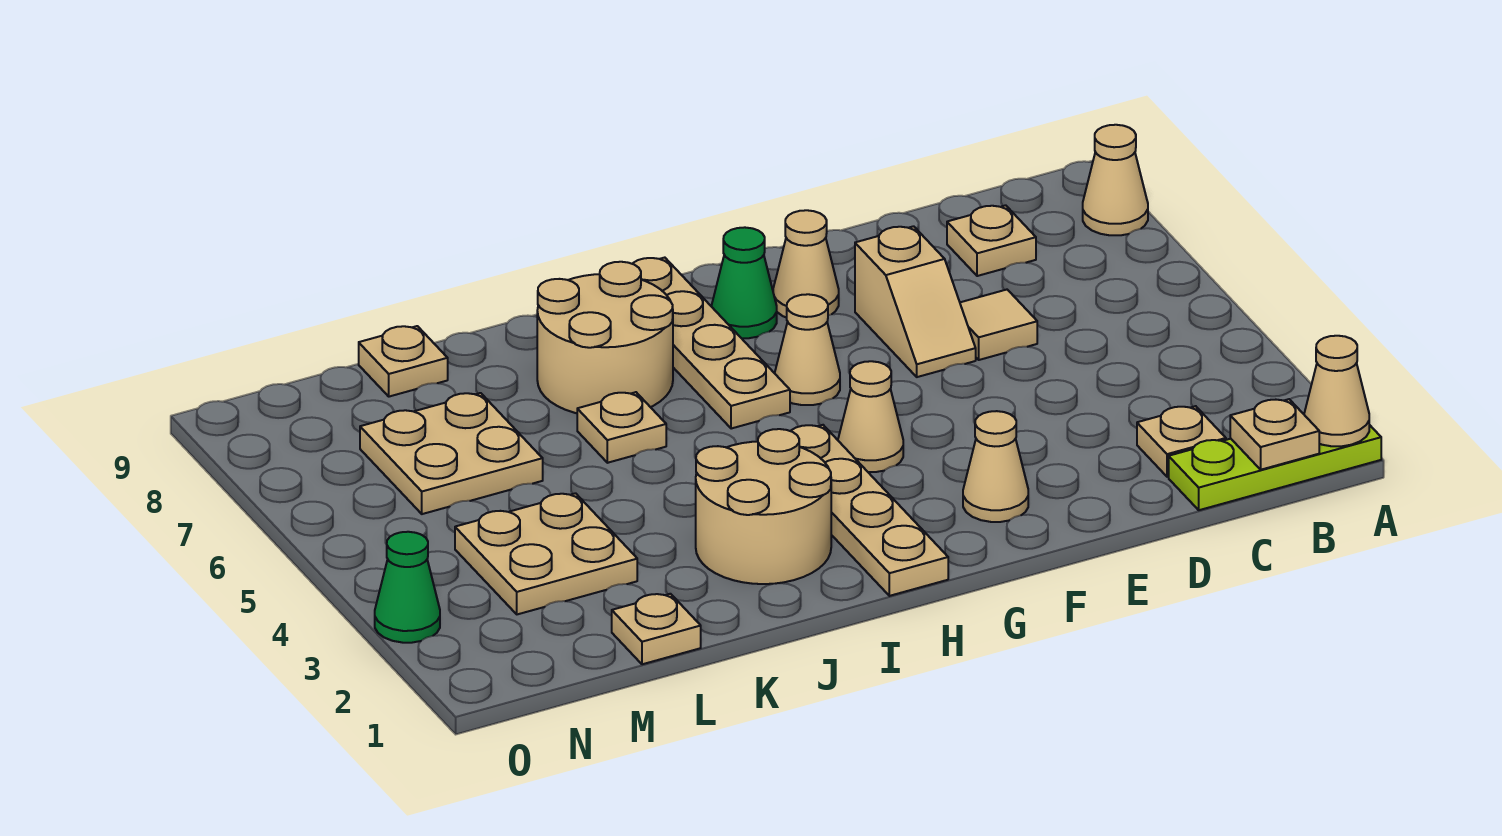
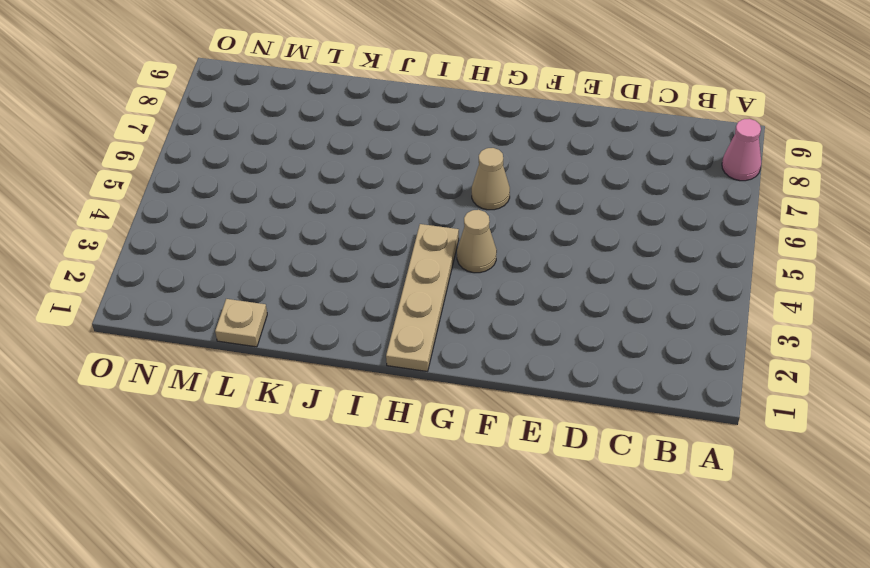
pink 1x1 cone [722,119,761,181] -> tan 1x1 cone [1083,125,1148,235]
none -> lime 1x3 plate [1169,425,1381,510]
none -> tan 1x1 plate [1137,406,1226,477]
none -> tan 1x1 plate [947,205,1036,276]

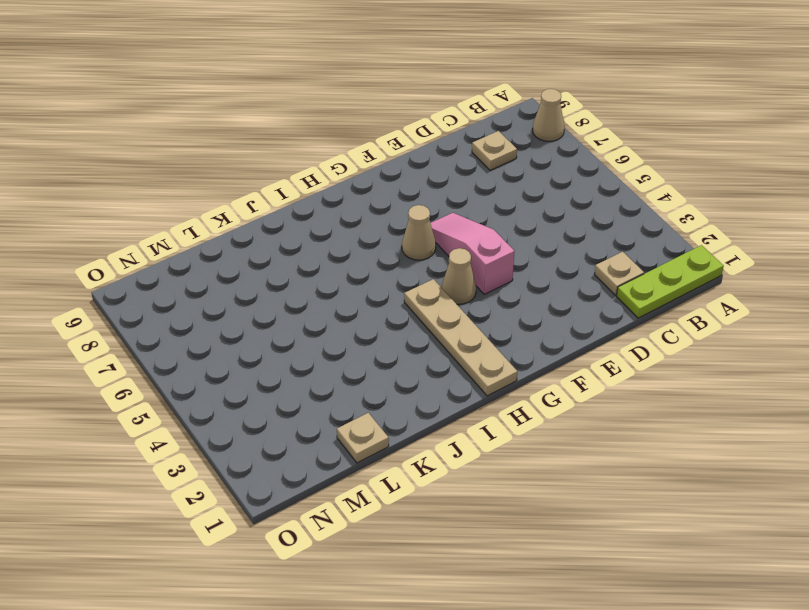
pink 1x3 slope [431,213,514,294] -> none
none -> tan 1x1 tile [960,290,1037,360]
none -> tan 1x2 slope [855,226,976,377]
none -> tan 1x1 cone [963,411,1028,522]

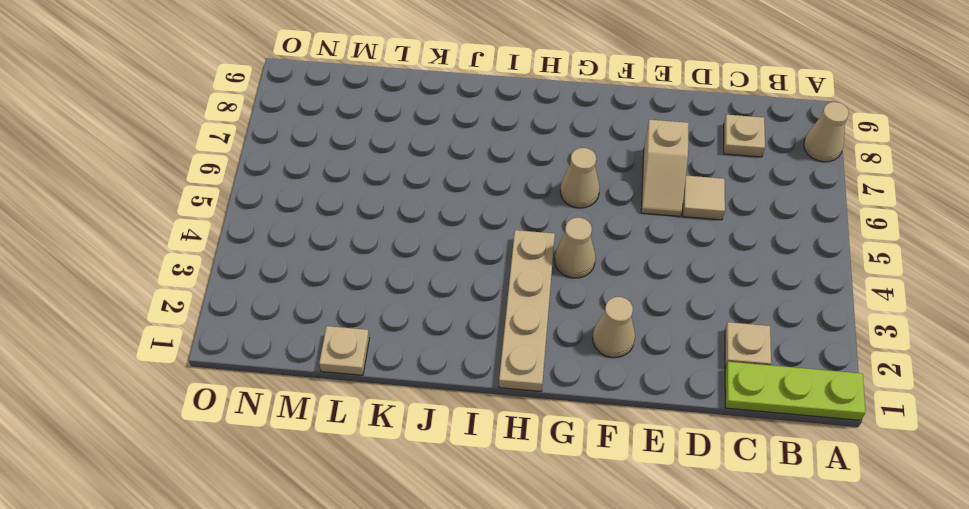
none -> tan 1x1 cone [773,210,839,318]
none -> green 1x1 cone [711,227,777,338]
none -> tan 1x4 plate [633,258,790,429]

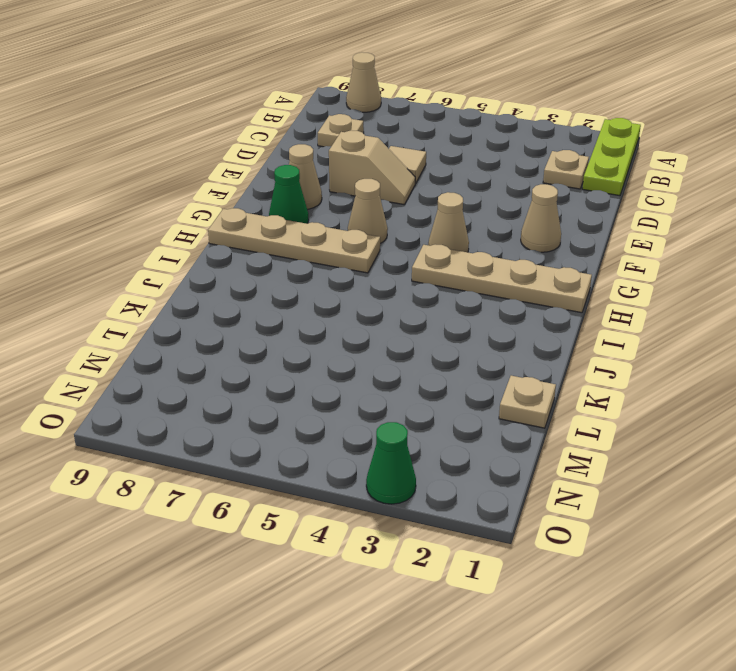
none -> tan 2x2 round brick [696,429,831,584]
none -> tan 2x2 round brick [537,262,673,413]
none -> tan 1x1 plate [577,392,666,463]

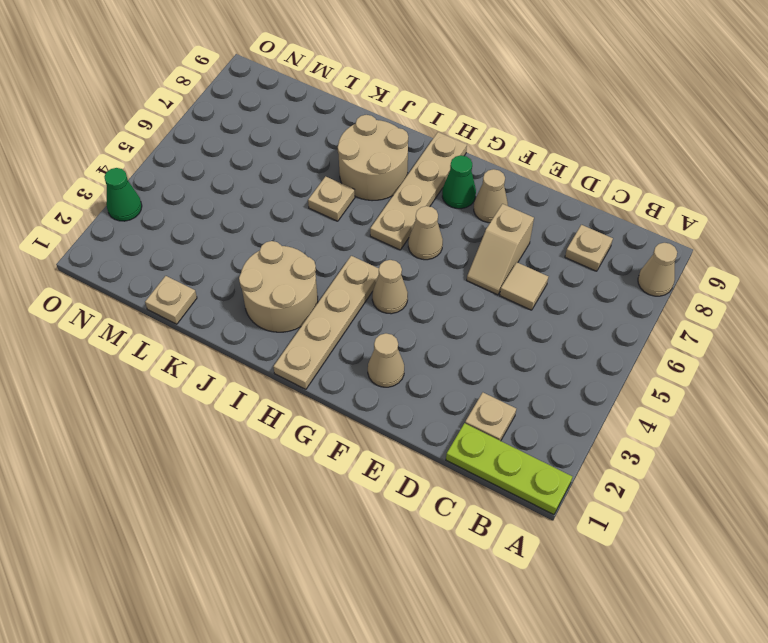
none -> tan 2x2 plate [455,493,637,614]
none -> tan 2x2 plate [360,393,543,514]
none -> tan 1x1 plate [359,326,448,397]

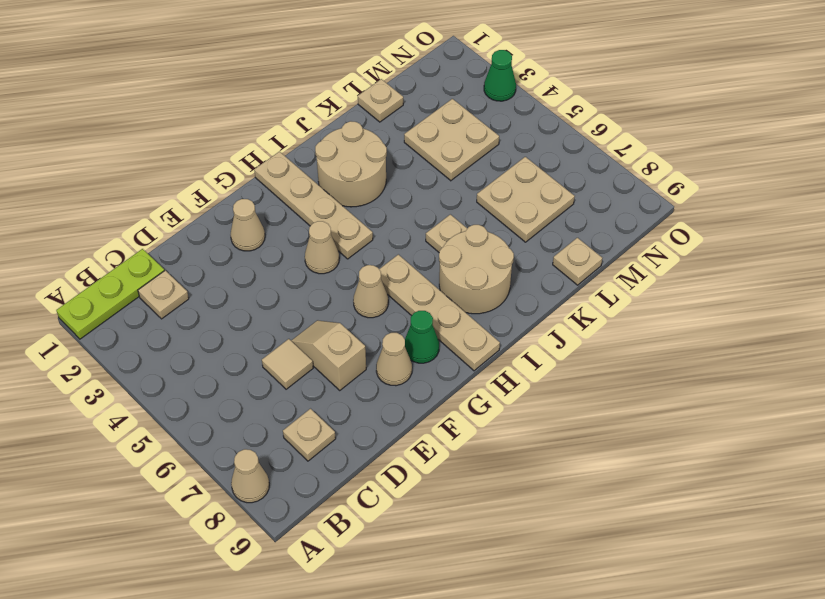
none -> tan 1x1 cone [1304,336,1369,446]
none -> tan 1x1 plate [1230,399,1319,470]

